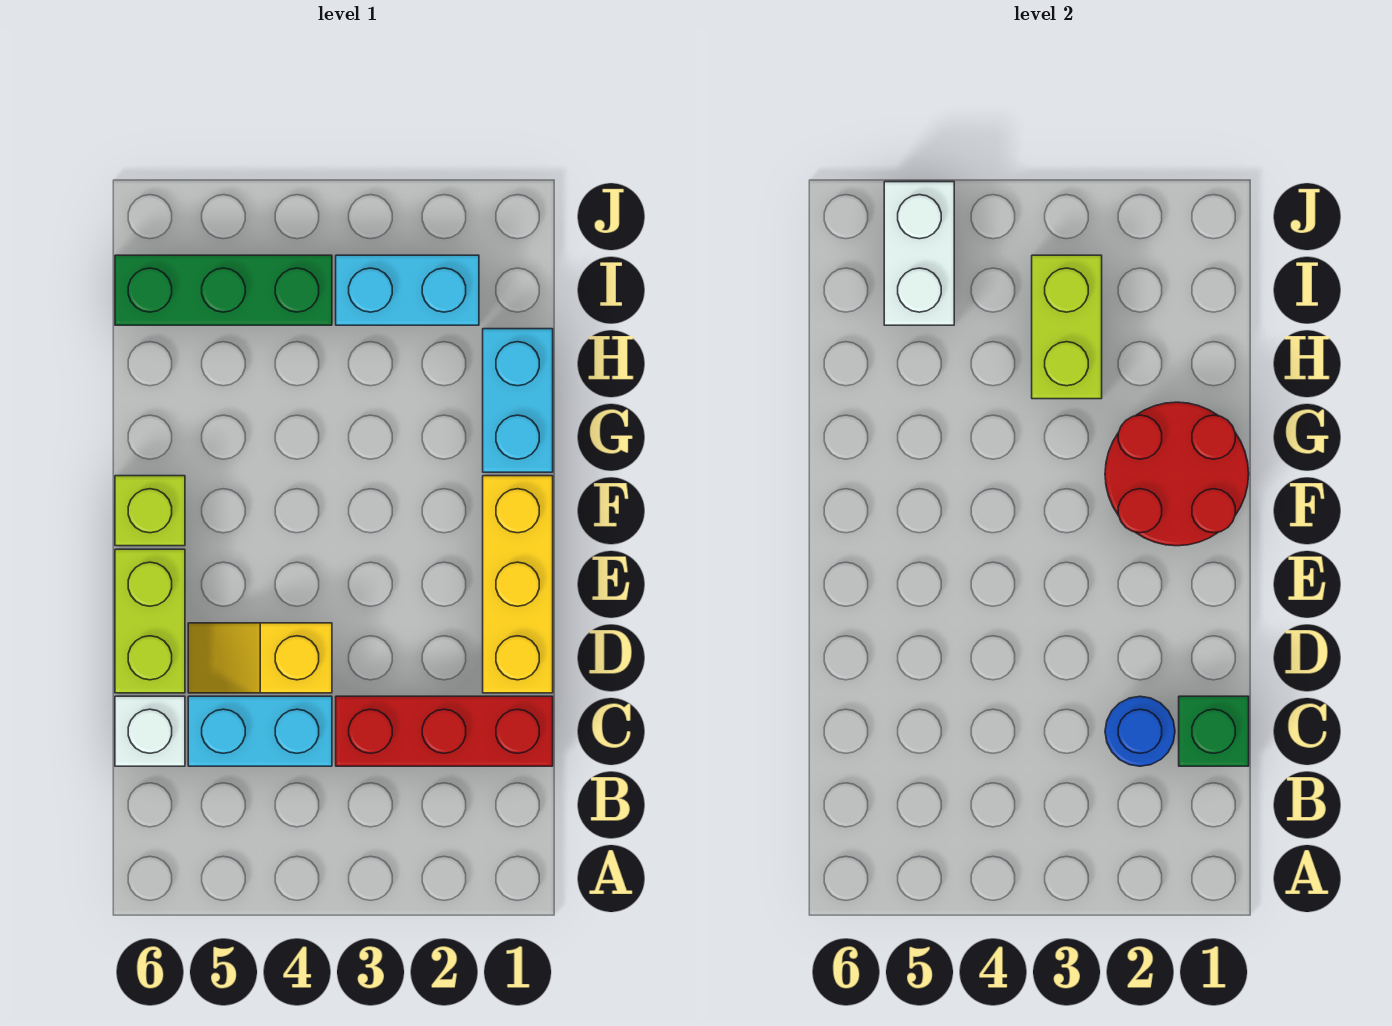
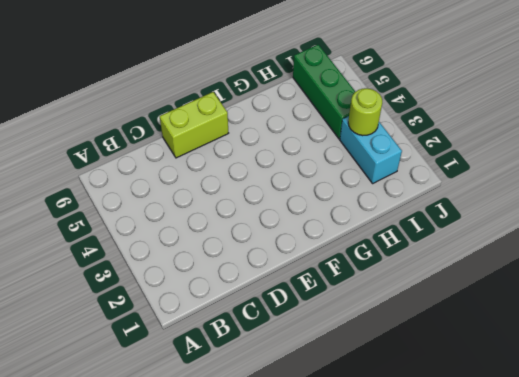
lime 1x1 round brick [348,88,382,136] -> lime 1x2 brick [1032,255,1102,399]
none -> red 1x3 brick [336,696,553,766]
none -> cyan 1x2 brick [188,696,332,766]
none -> white 1x1 brick [115,696,185,766]

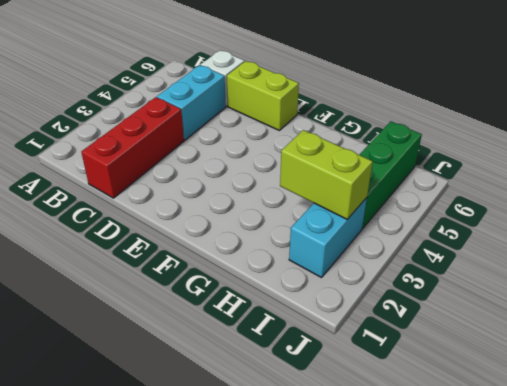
none -> yellow 1x3 brick [483,476,553,693]
none -> yellow 1x2 slope [188,623,332,693]
none -> lime 1x1 brick [115,476,185,546]

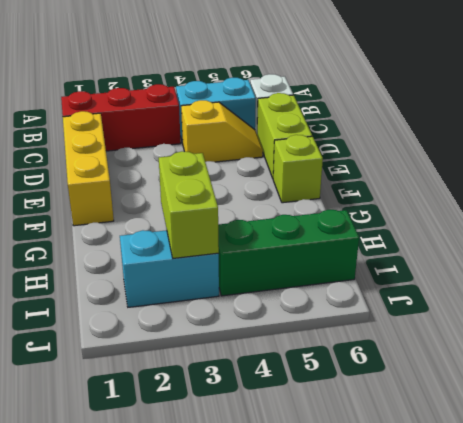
none -> cyan 1x2 brick [483,329,553,472]
none -> green 1x1 brick [1179,696,1249,766]
none -> blue 1x1 round brick [1105,696,1175,766]

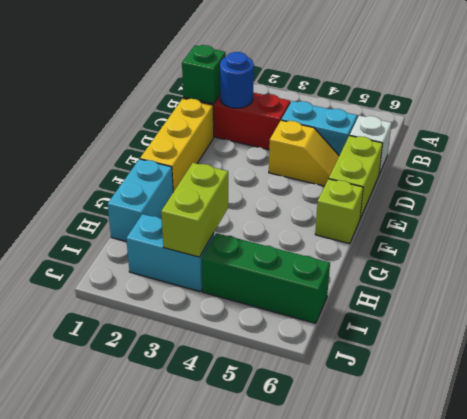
none -> red 2x2 round brick [1105,402,1249,546]
none -> white 1x2 brick [884,182,954,325]

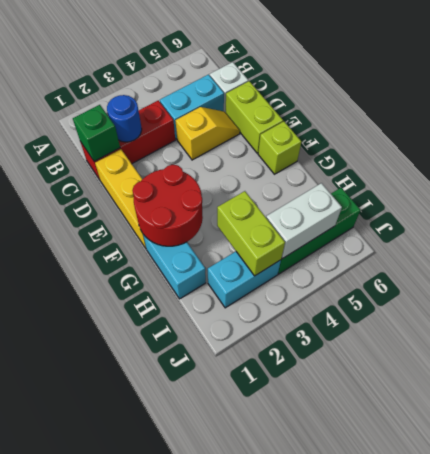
white 1x2 brick [266,183,342,259] -> white 1x2 brick turned to [884,182,954,325]

